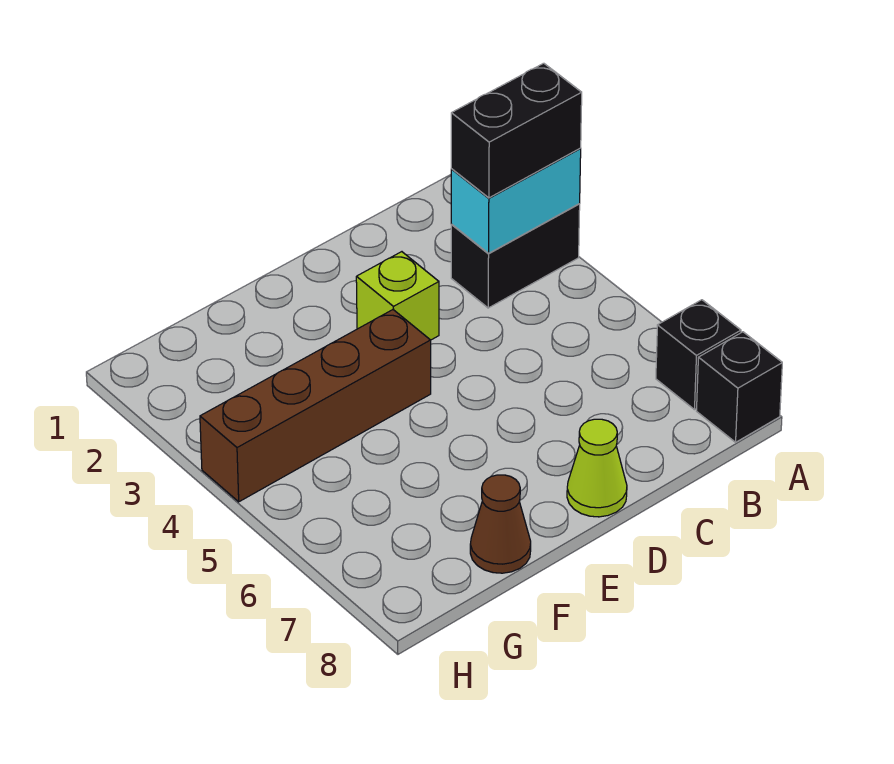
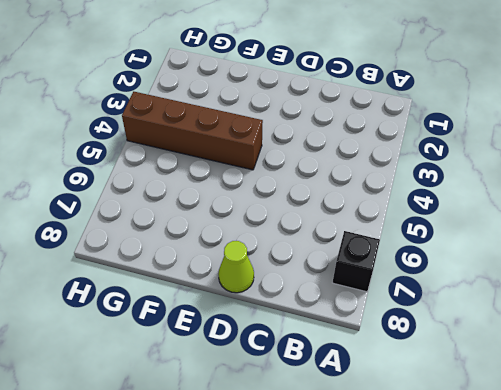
none -> black 1x2 brick [451,204,580,308]
none -> black 1x1 brick [697,332,782,442]

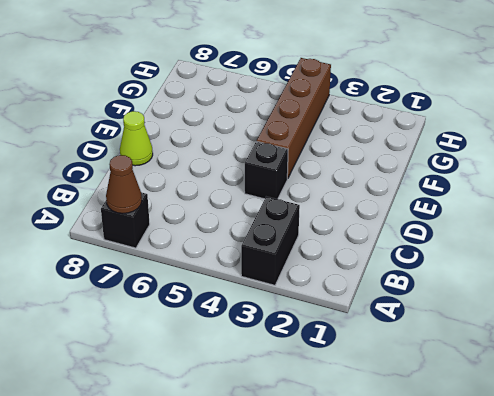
brown 1x1 cone [106,155,142,213] -> brown 1x1 cone moved to [470,475,531,573]
black 1x1 brick [245,141,288,199] -> black 1x1 brick moved to [697,332,782,442]
none -> lime 1x1 brick [356,252,439,340]
none -> cyan 1x2 brick [451,149,581,253]

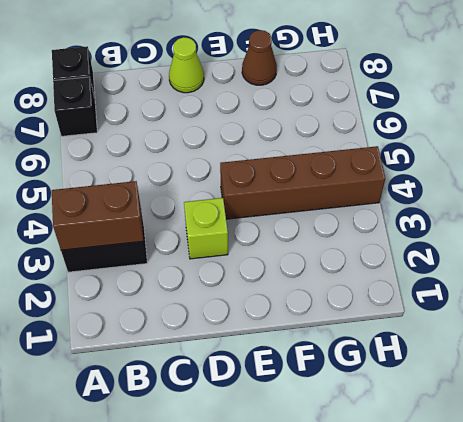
brown 1x2 brick [52,181,144,250] -> cyan 1x2 brick [451,149,581,253]
none -> black 1x2 brick [451,63,582,198]

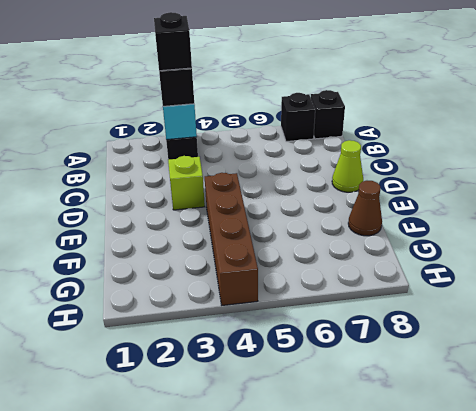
black 1x1 brick [154,12,192,71] -> none

